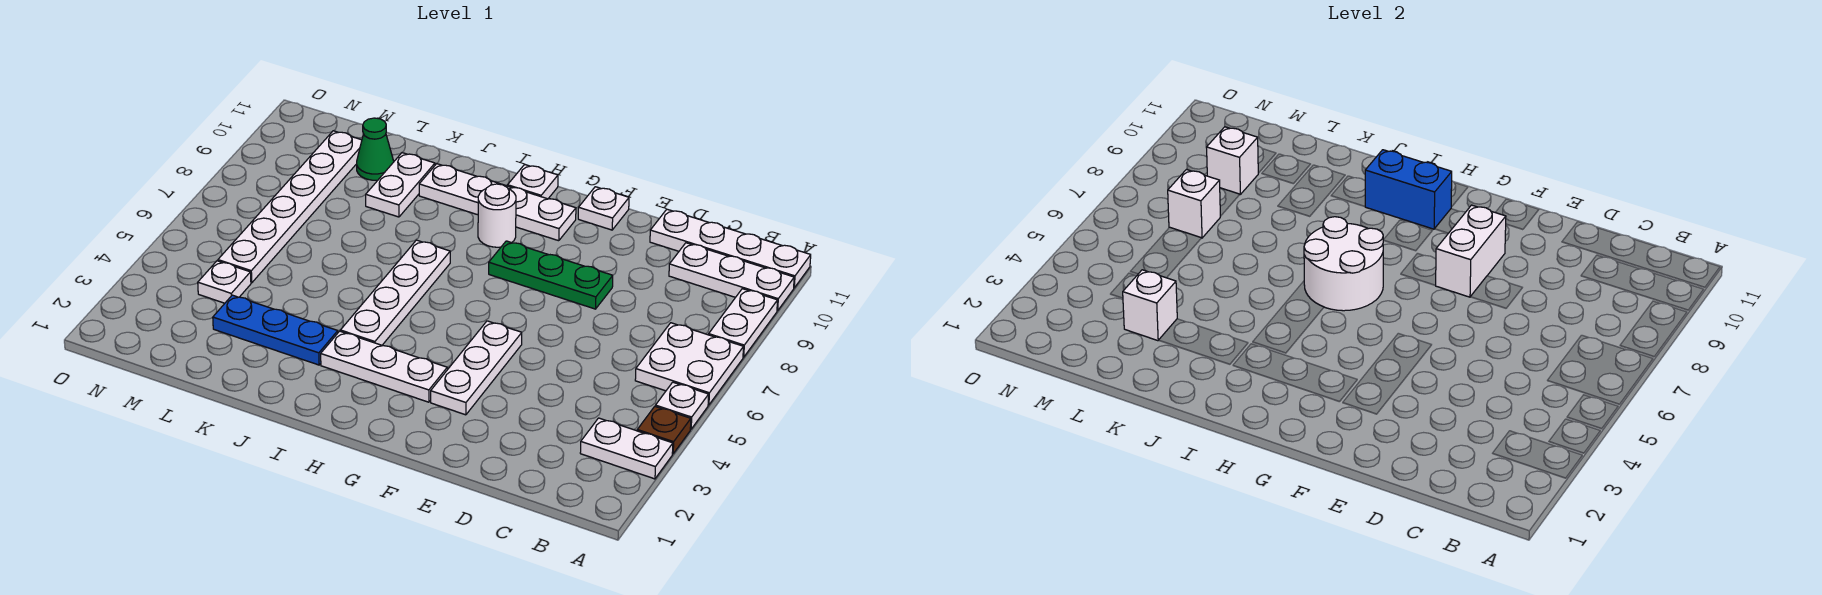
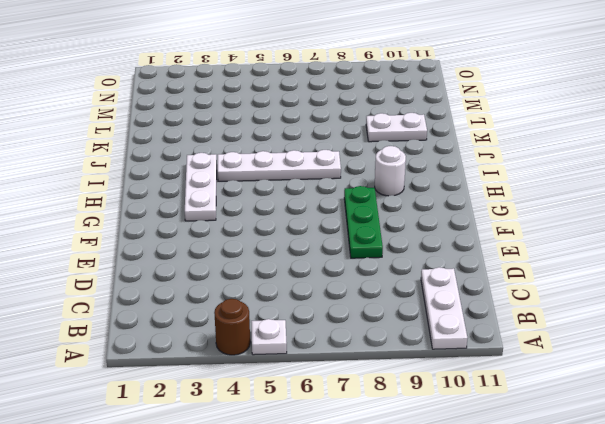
brown 1x1 round brick [214,299,250,355] -> brown 1x1 plate [637,407,691,454]
none -> white 1x2 plate [580,418,673,479]
none -> white 2x2 plate [635,323,743,405]
none -> white 1x2 plate [709,289,778,357]

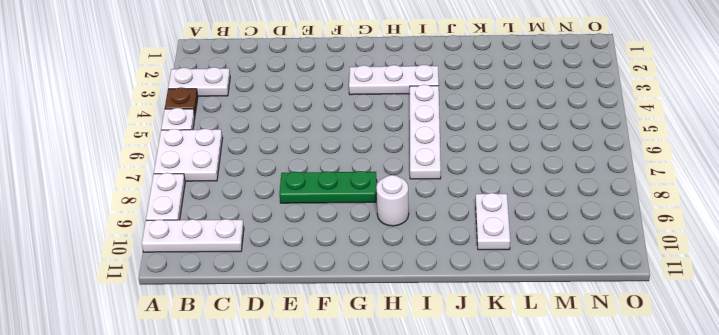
none -> white 1x4 plate [650,209,811,288]
none -> white 1x3 plate [431,321,522,415]
none -> white 1x1 plate [578,187,629,230]

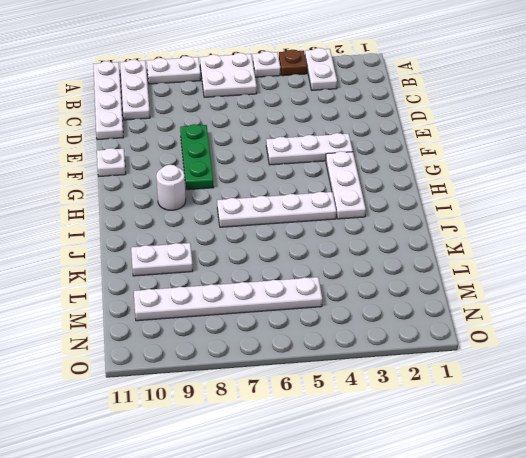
none -> white 1x4 plate [419,164,576,241]
none -> white 1x1 plate [508,164,558,199]
none -> blue 1x3 plate [213,295,338,365]

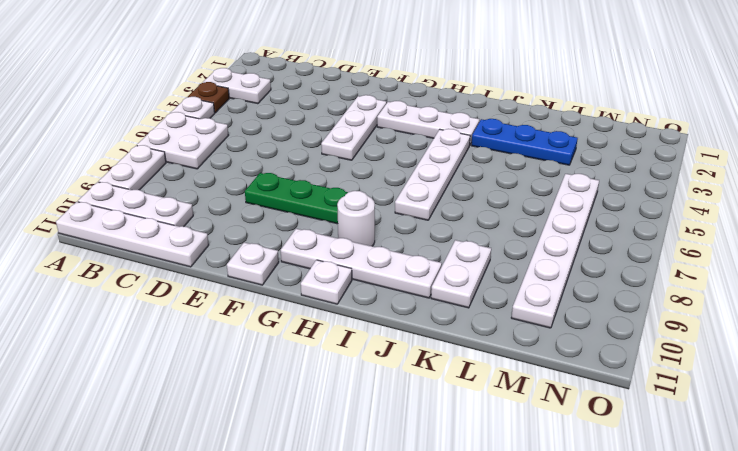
none -> green 1x1 cone [357,118,394,180]
none -> white 1x1 plate [198,261,251,303]
none -> white 1x2 brick [1435,205,1506,297]

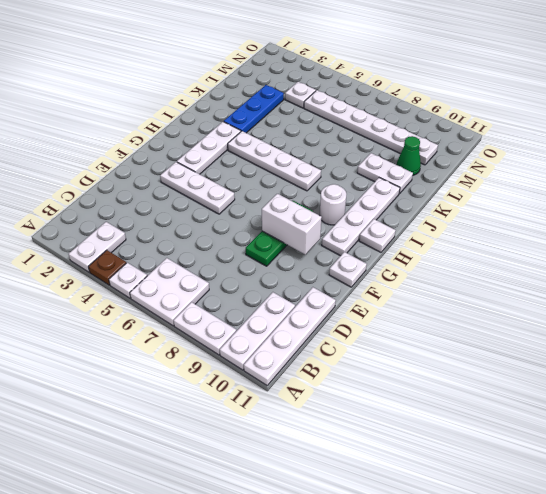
none -> white 2x2 round brick [1304,217,1383,311]
none -> blue 1x2 brick [1365,150,1452,229]
none -> white 1x1 brick [1123,270,1177,341]

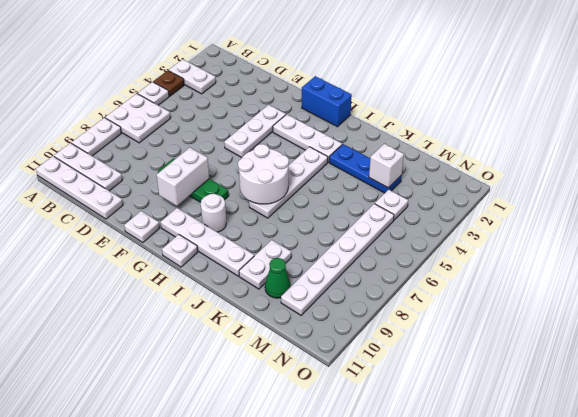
blue 1x2 brick [302,76,352,127] -> blue 1x2 brick moved to [1365,150,1452,229]
none -> white 1x1 brick [1168,170,1220,238]
none -> white 1x1 brick [1207,127,1258,194]

